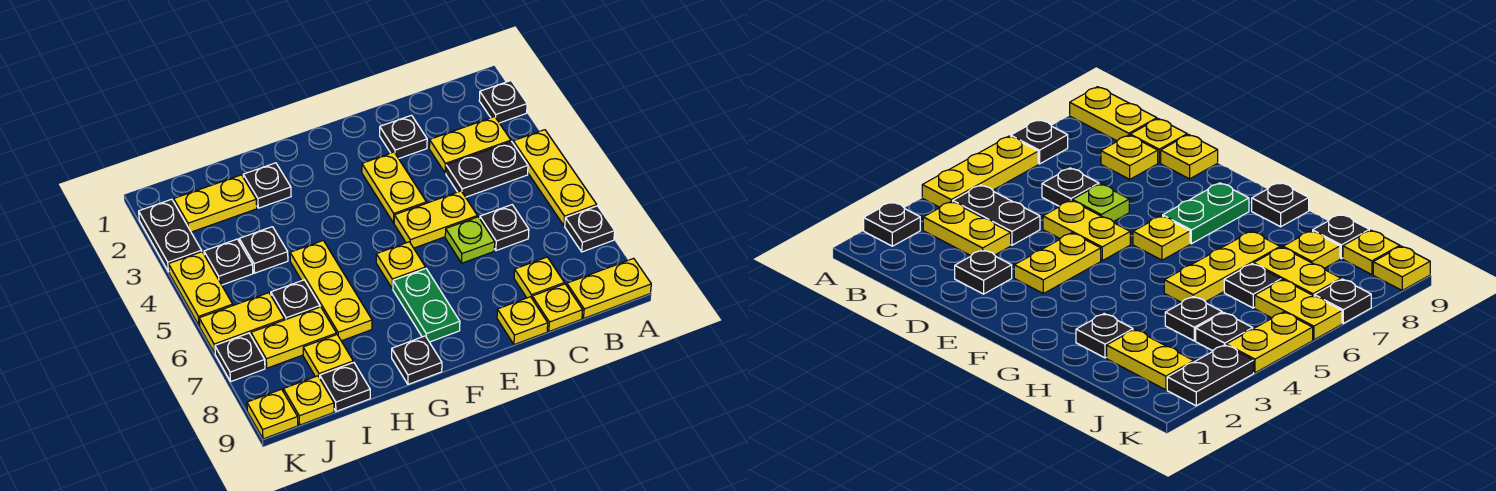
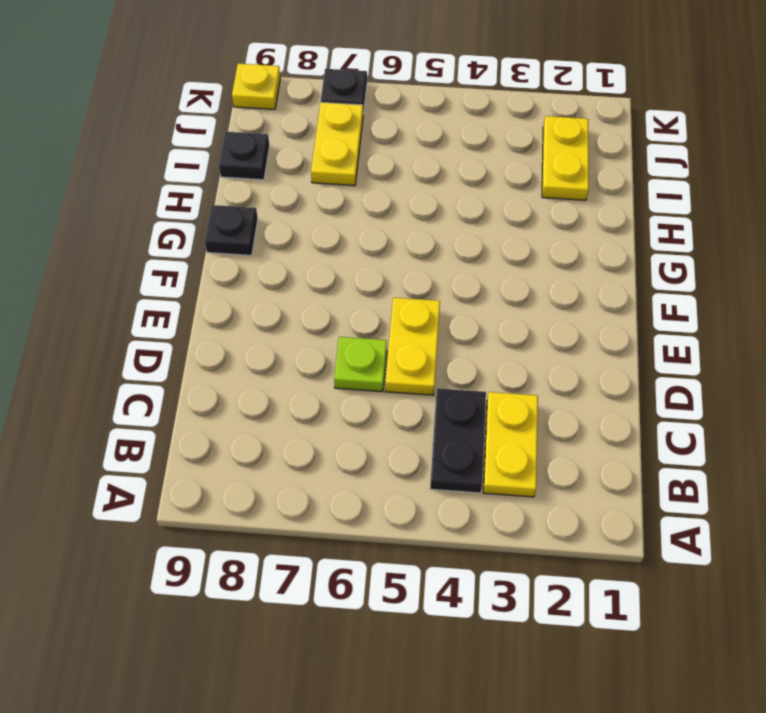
none -> black 1x1 plate [479,81,527,123]
none -> yellow 1x3 plate [513,130,597,226]
none -> black 1x1 plate [565,206,615,252]
none -> yellow 1x2 plate [567,258,651,318]

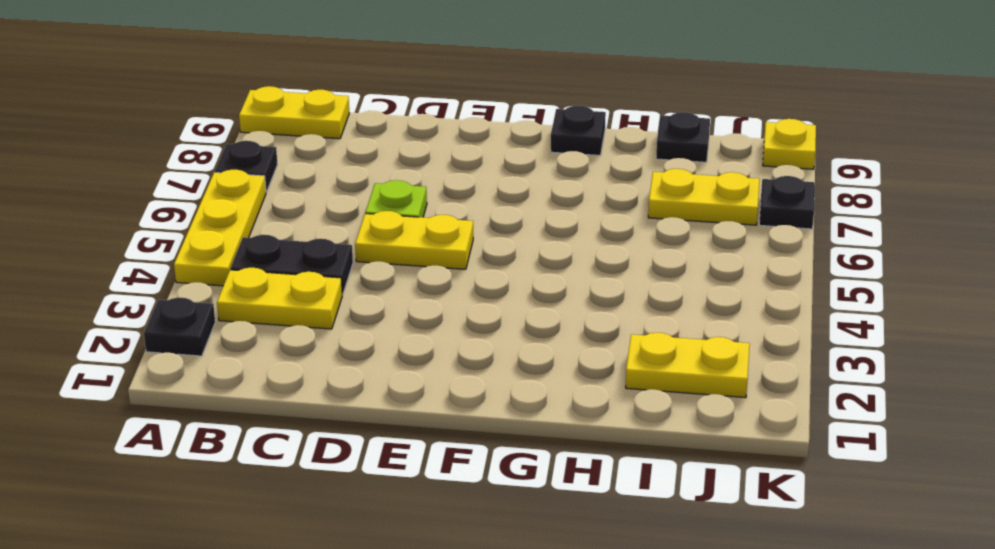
none -> black 1x1 plate [480,205,529,251]
none -> yellow 1x1 plate [514,257,564,298]
none -> yellow 1x1 plate [532,284,583,331]
none -> black 1x1 plate [380,115,427,159]

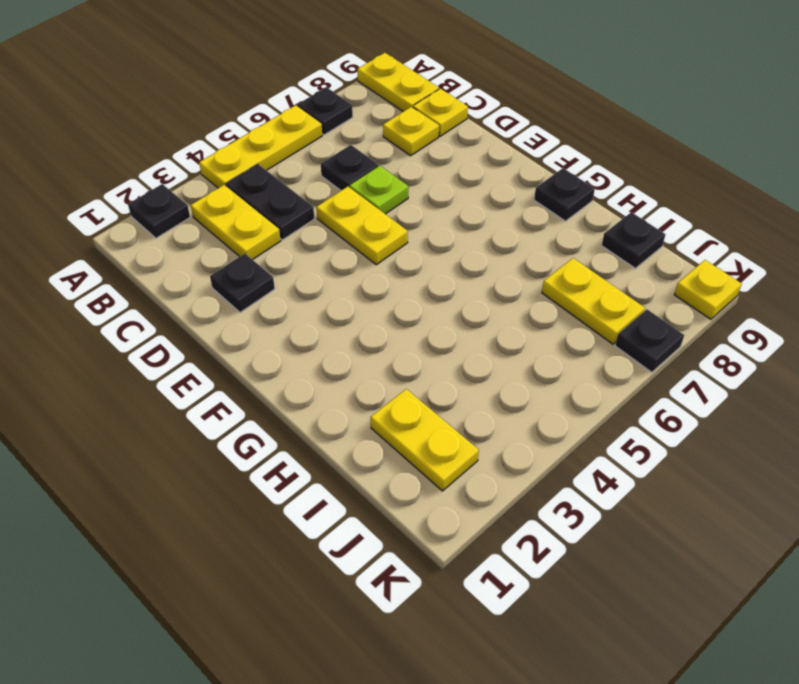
none -> yellow 1x1 plate [497,297,548,345]
none -> yellow 1x2 plate [362,152,426,223]
none -> yellow 1x1 plate [376,242,425,289]
none -> green 1x2 plate [393,268,460,342]

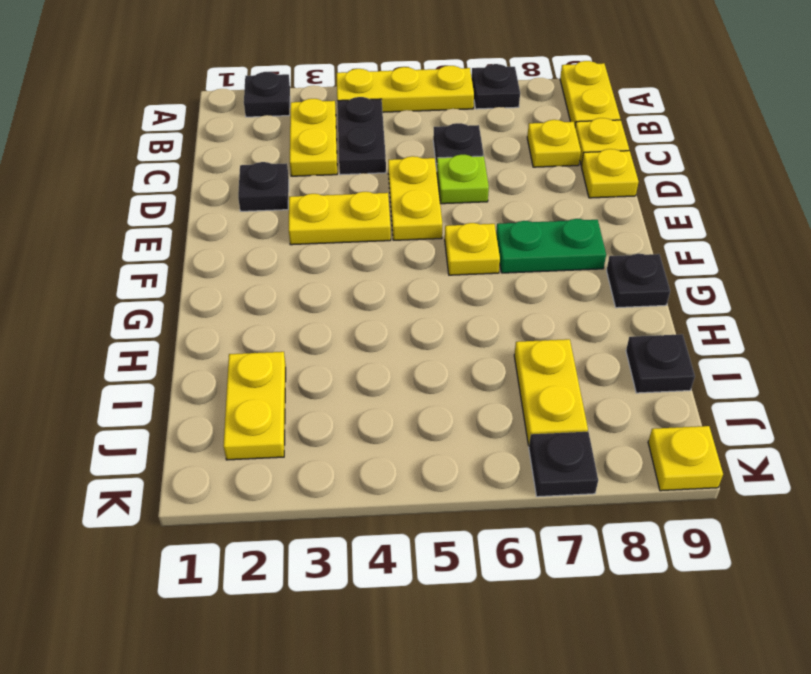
none -> black 1x1 plate [243,163,291,208]
none -> yellow 1x3 plate [290,241,372,341]
none -> black 1x1 plate [239,227,288,273]
none -> black 1x1 plate [271,280,320,320]

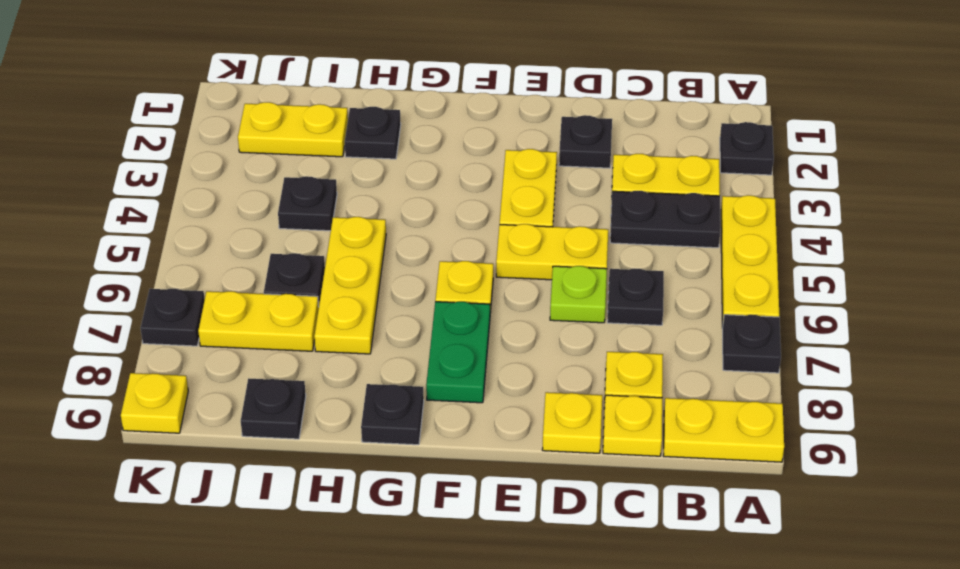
none -> yellow 1x1 plate [303,335,353,378]
none -> black 1x1 plate [204,239,253,285]
none -> yellow 1x2 plate [199,293,284,353]
none -> yellow 1x1 plate [284,376,334,425]

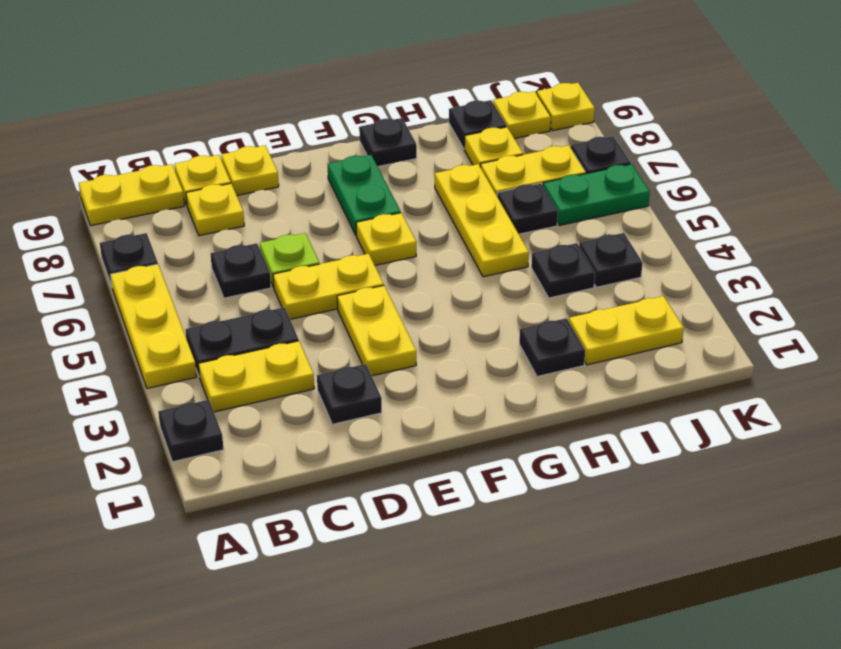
green 1x2 plate [543,164,650,225] -> yellow 1x2 plate [199,293,284,353]
none -> black 1x2 plate [139,199,202,272]
none -> yellow 1x2 plate [169,252,233,326]

